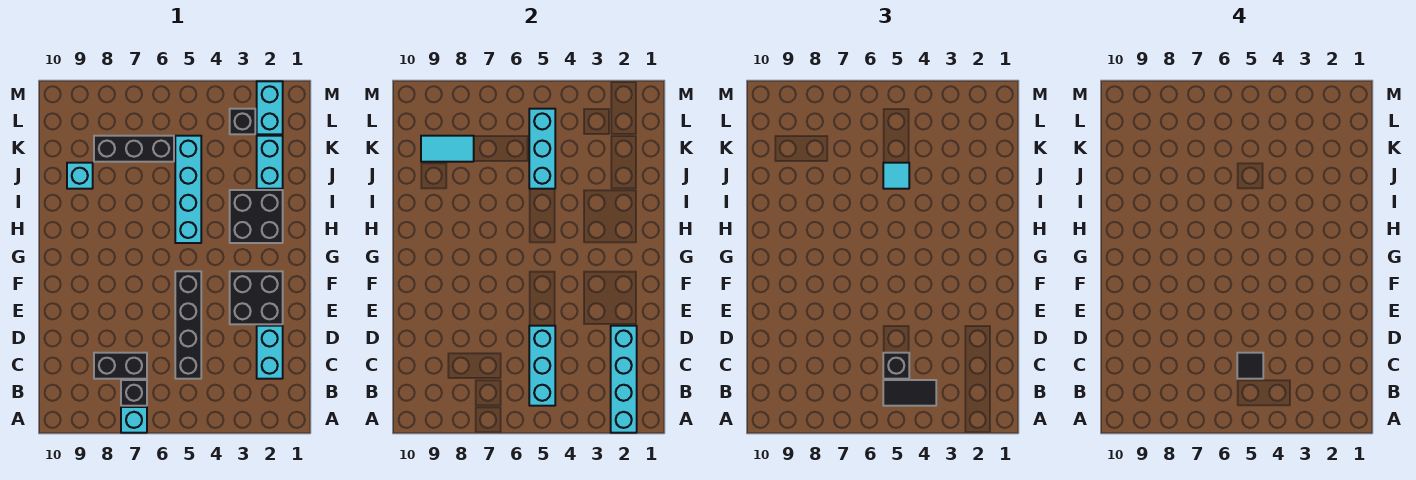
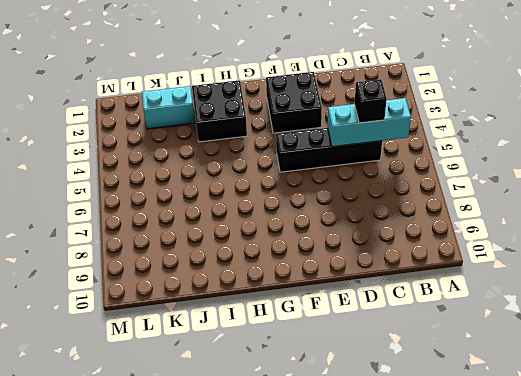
none -> cyan 1x1 brick [121,407,147,433]
none -> black 1x1 brick [121,380,147,406]
none -> cyan 1x2 brick [257,326,283,379]

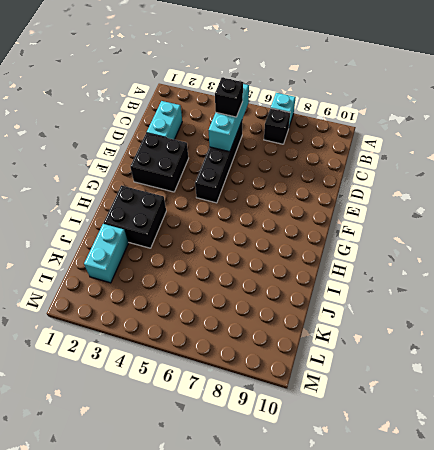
none -> black 1x2 brick [94,353,147,379]
none -> cyan 1x4 brick [175,136,201,243]
none -> cyan 1x1 brick [67,163,93,189]

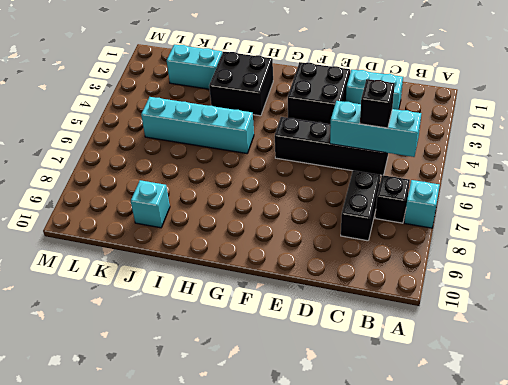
none -> black 1x3 brick [94,136,174,162]
none -> cyan 1x2 brick [257,81,283,134]
none -> black 1x1 brick [230,109,255,134]

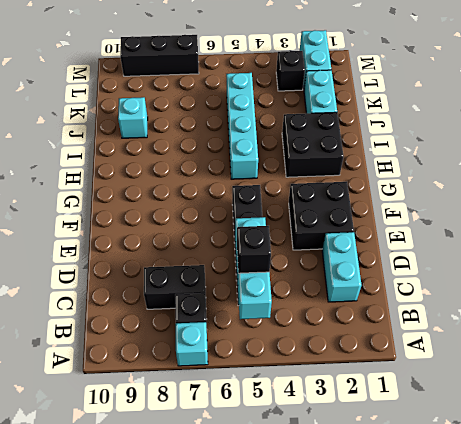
black 1x3 brick [120,35,199,76] -> black 1x3 brick moved to [94,136,174,162]
none -> cyan 1x4 brick [611,326,637,433]
none -> cyan 1x3 brick [529,109,555,189]
none -> cyan 1x2 tile [421,136,474,162]

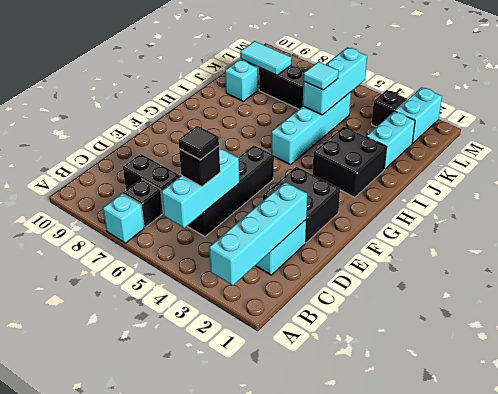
none -> black 1x2 tile [883,380,936,406]

